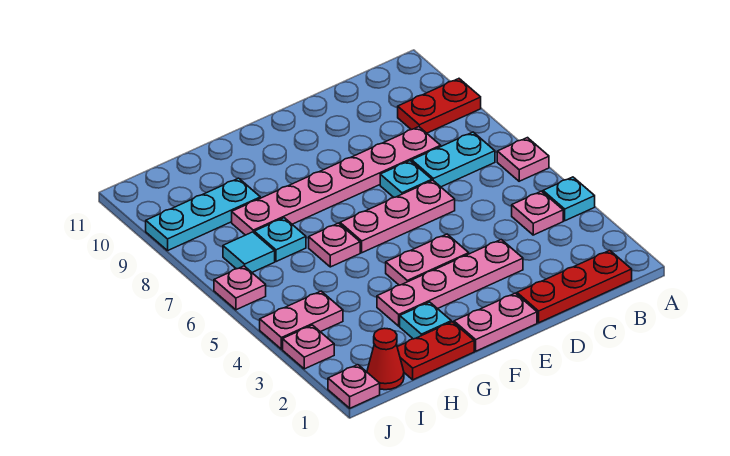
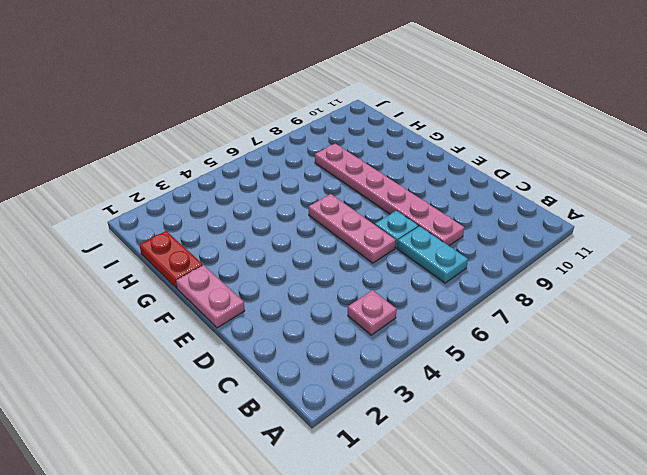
none -> cyan 1x1 plate [543,177,595,221]
none -> pink 1x1 plate [497,138,549,181]
none -> red 1x2 plate [398,79,481,133]

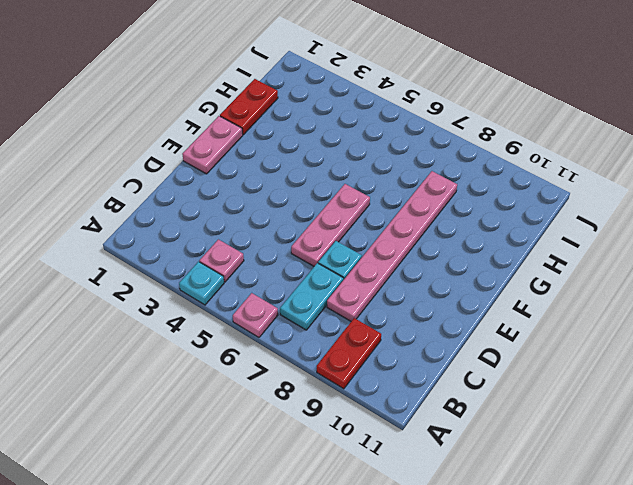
none -> red 1x3 plate [517,250,632,323]
none -> pink 1x4 plate [377,240,523,326]
none -> pink 1x2 plate [386,234,469,285]

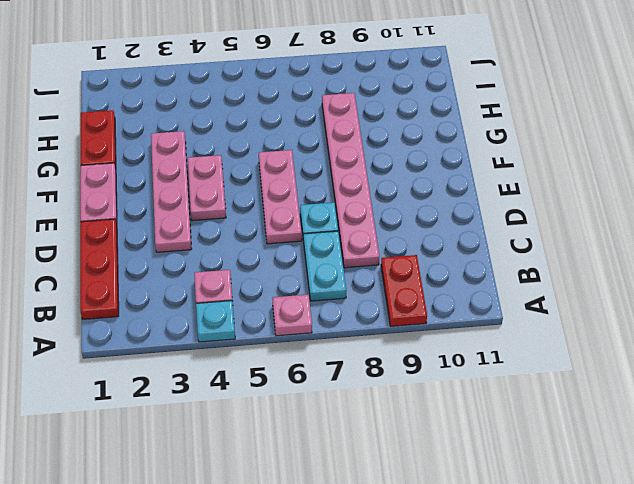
none -> cyan 1x1 plate [400,302,451,339]
none -> pink 1x1 plate [309,223,360,267]
none -> cyan 1x1 plate [254,218,306,262]

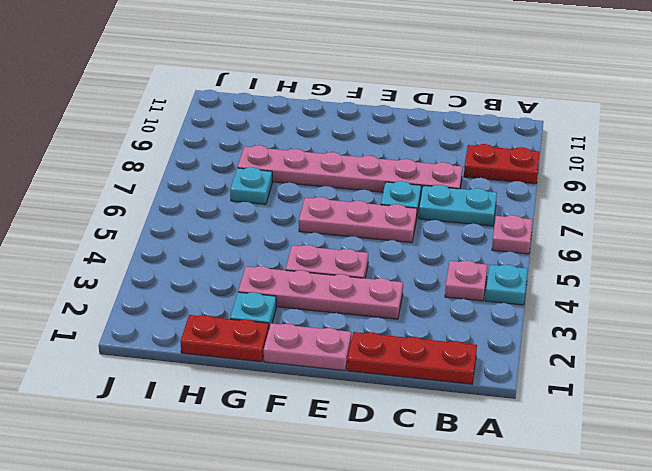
none -> pink 1x1 plate [309,223,360,267]
none -> cyan 1x3 plate [146,178,260,251]
none -> red 1x1 cone [367,328,404,390]

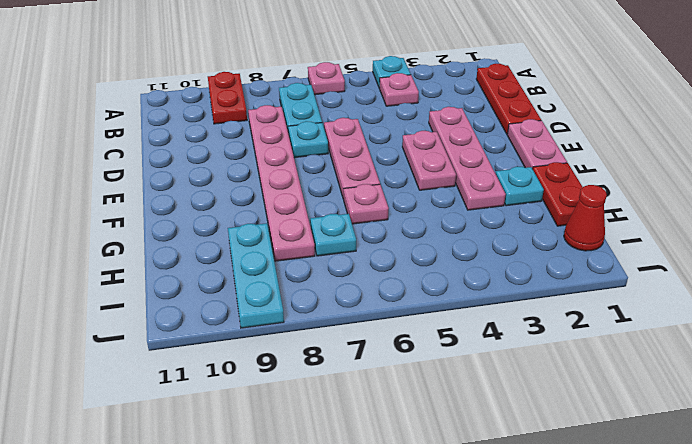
none -> pink 1x2 plate [260,291,343,349]
none -> cyan 1x1 tile [223,232,275,272]
none -> pink 1x1 plate [328,365,380,408]

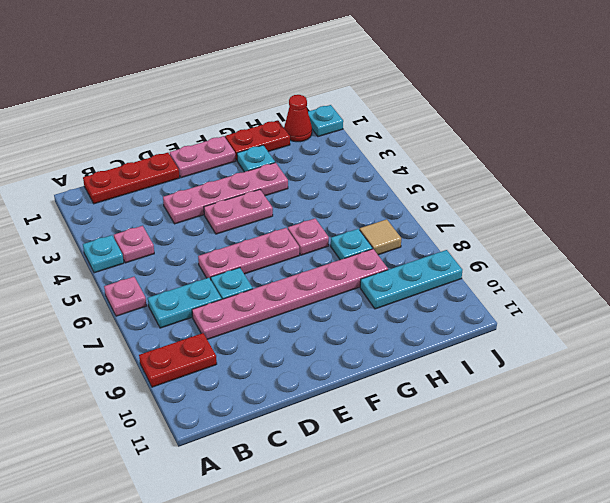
tan 1x1 tile [360,219,401,255] -> cyan 1x1 tile [223,232,275,272]
cyan 1x1 plate [308,105,343,137] -> pink 1x1 plate [328,365,380,408]
none -> pink 1x2 plate [260,291,343,349]
none -> pink 1x1 plate [283,325,334,369]
none -> pink 1x1 plate [214,266,266,310]

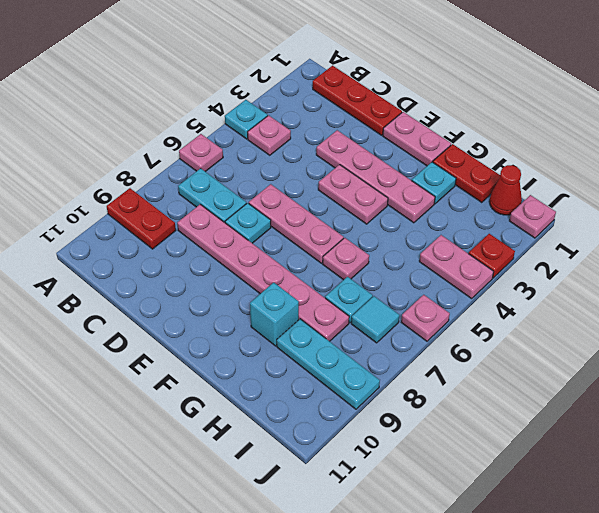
cyan 1x1 brick [250,283,299,346] -> none
red 1x1 plate [469,234,515,278] -> pink 1x1 plate [283,325,334,369]

